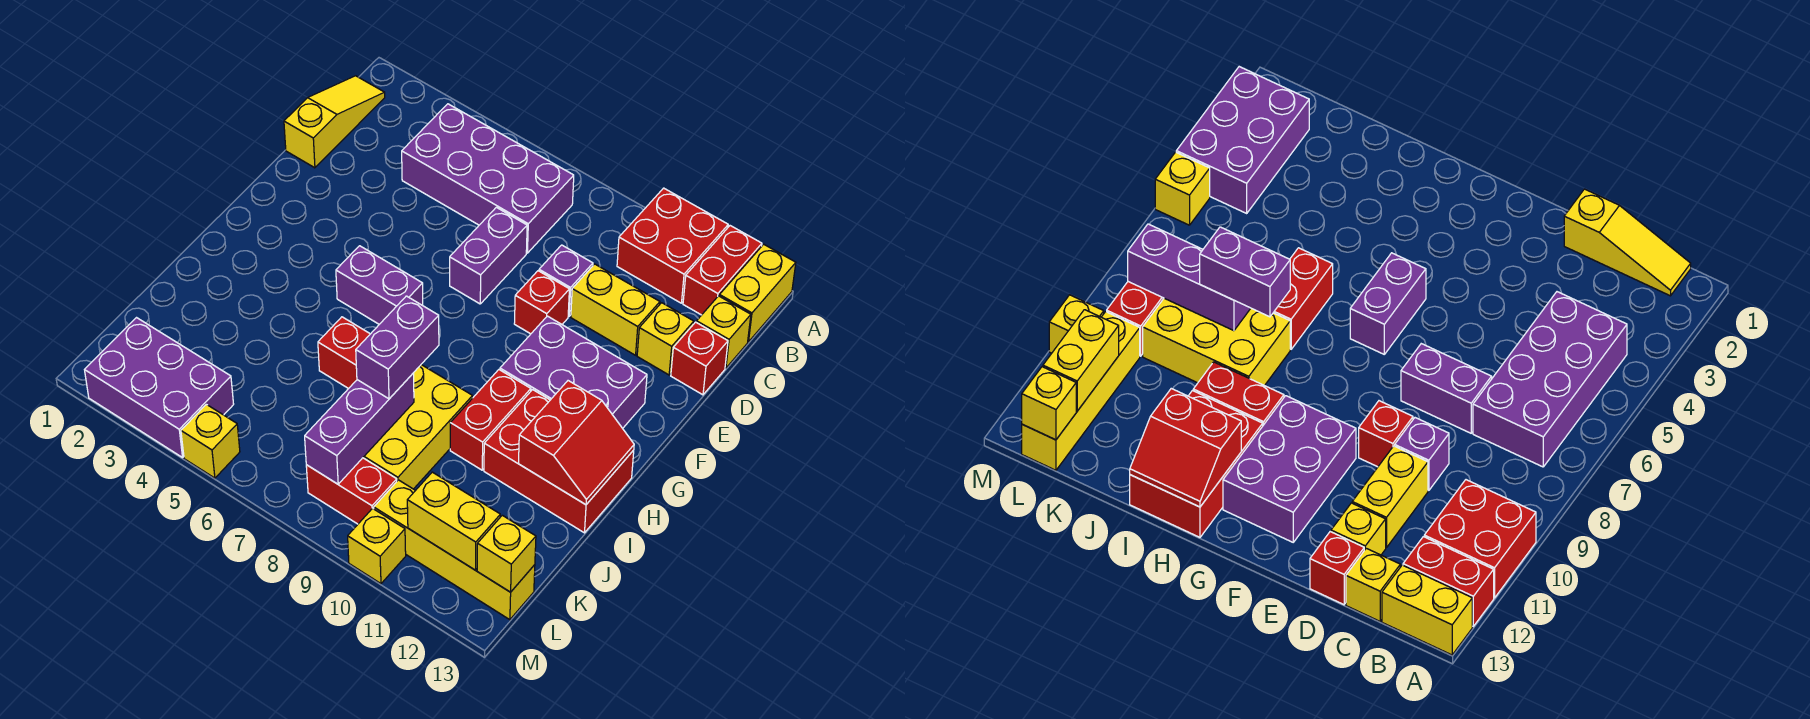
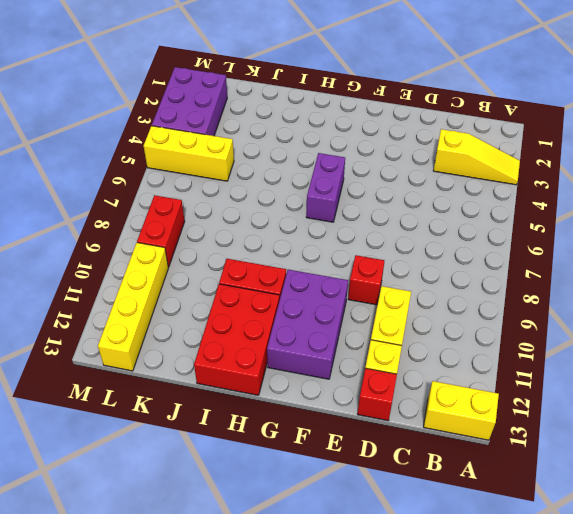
yellow 1x3 slope [433,129,520,185] -> yellow 1x3 slope moved to [284,76,385,168]
yellow 1x3 brick [144,126,234,181] -> yellow 1x1 brick [181,404,240,478]
none -> red 2x2 brick [617,188,728,303]
none -> red 1x2 brick [683,226,762,315]
none -> purple 2x4 brick [402,104,574,253]

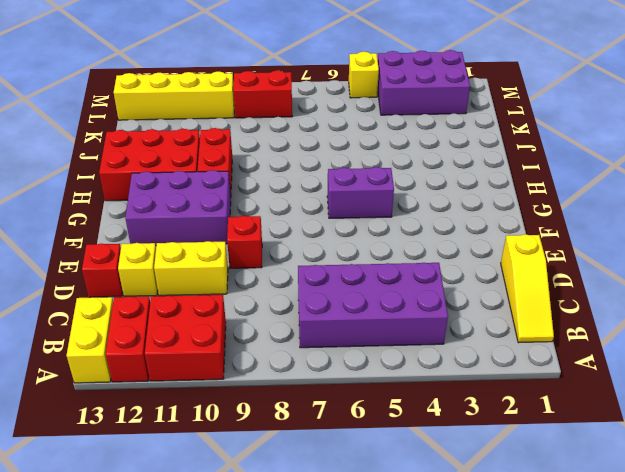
none -> yellow 1x1 brick [696,296,751,368]
none -> purple 1x2 brick [450,207,527,304]
none -> purple 1x1 brick [539,245,593,316]

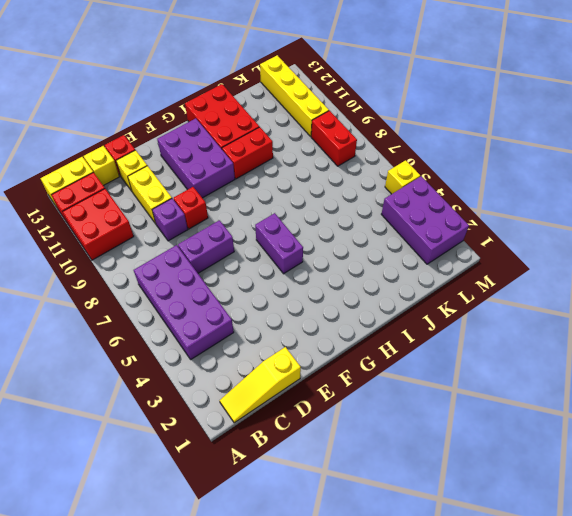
none -> red 1x2 brick [318,317,370,389]
none -> yellow 2x3 brick [363,365,473,489]
none -> yellow 1x1 brick [348,508,406,584]

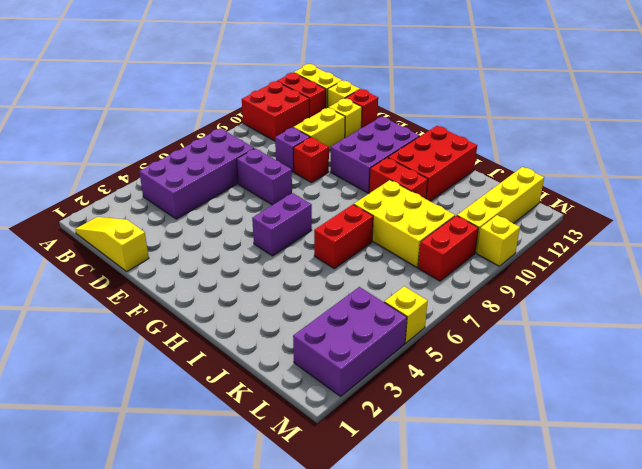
none -> red 2x2 slope [519,381,634,505]
none -> purple 1x3 brick [305,373,414,484]
none -> yellow 1x2 brick [407,472,500,570]

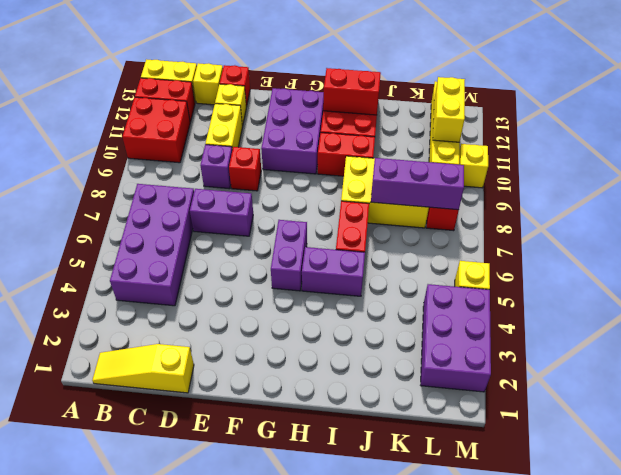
purple 1x2 brick [302,247,365,296] -> purple 1x2 brick moved to [356,296,439,399]
none -> yellow 1x1 brick [477,515,536,592]

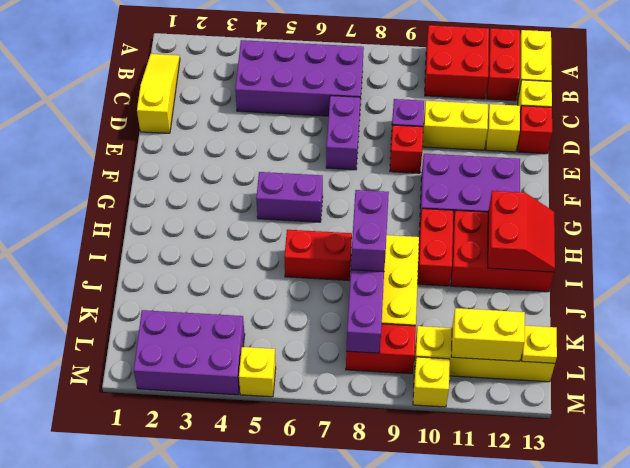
yellow 1x1 plate [522,326,557,363] -> yellow 1x1 brick [477,515,536,592]

